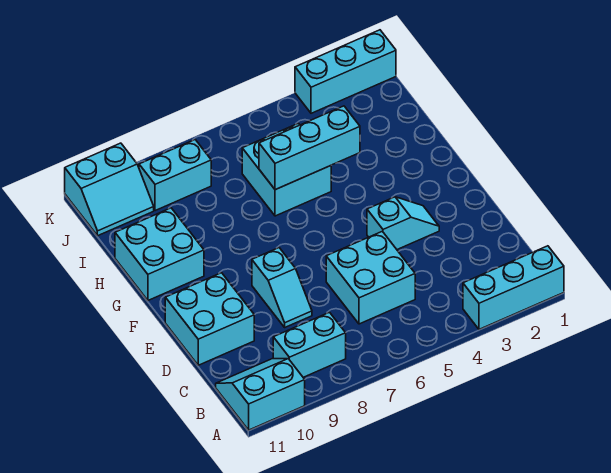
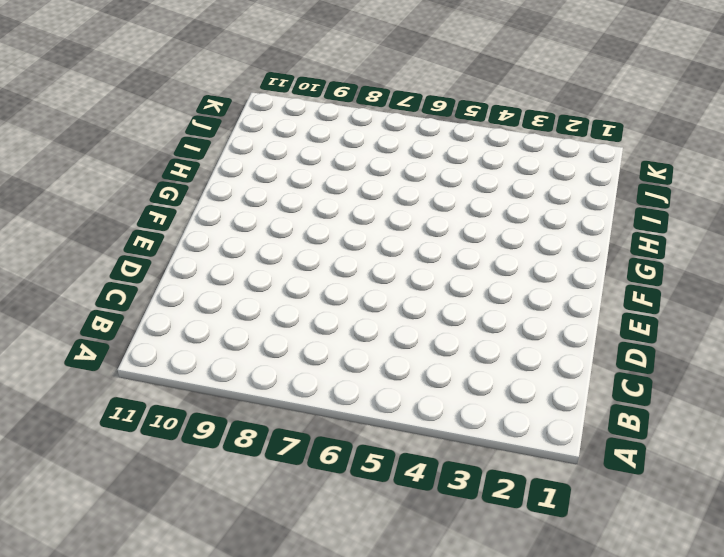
none -> cyan 1x3 brick [463,246,564,329]
none -> cyan 2x2 slope [216,359,305,430]
none -> cyan 1x2 brick [273,312,346,377]

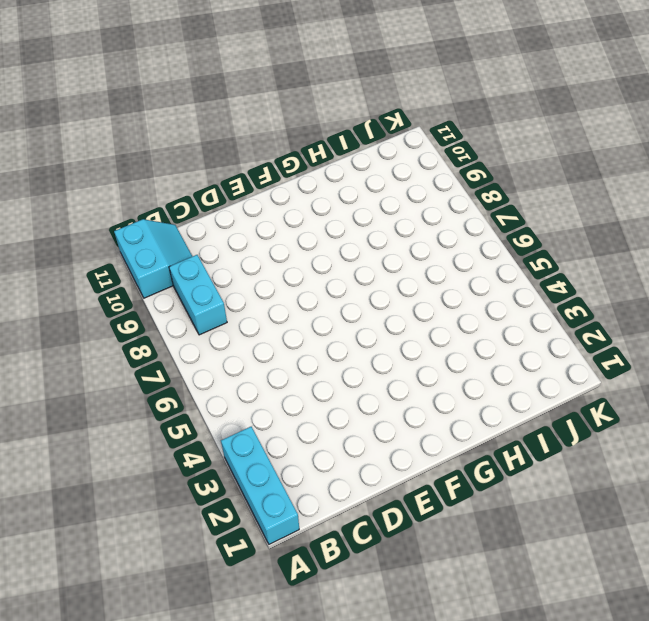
none -> cyan 2x2 brick [326,231,415,324]
none -> cyan 1x2 slope [252,248,312,327]
none -> cyan 2x2 brick [165,273,254,365]

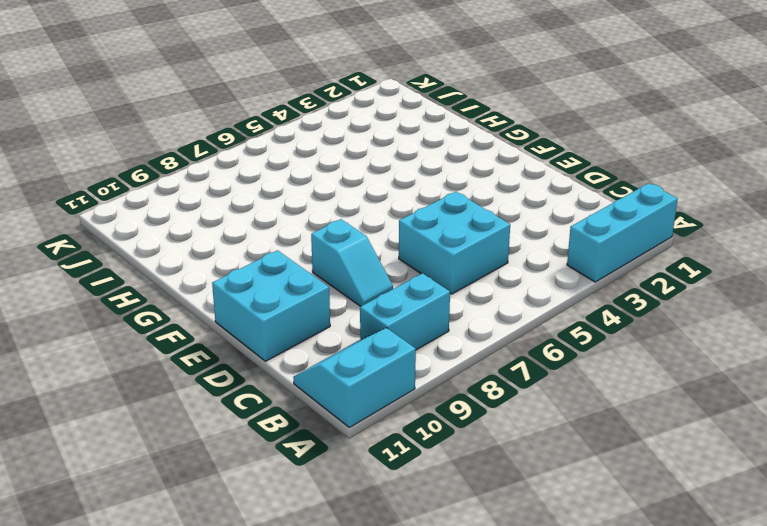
none -> cyan 1x2 slope [367,197,439,249]
none -> cyan 2x2 brick [115,208,204,300]
none -> cyan 2x2 brick [242,123,331,216]

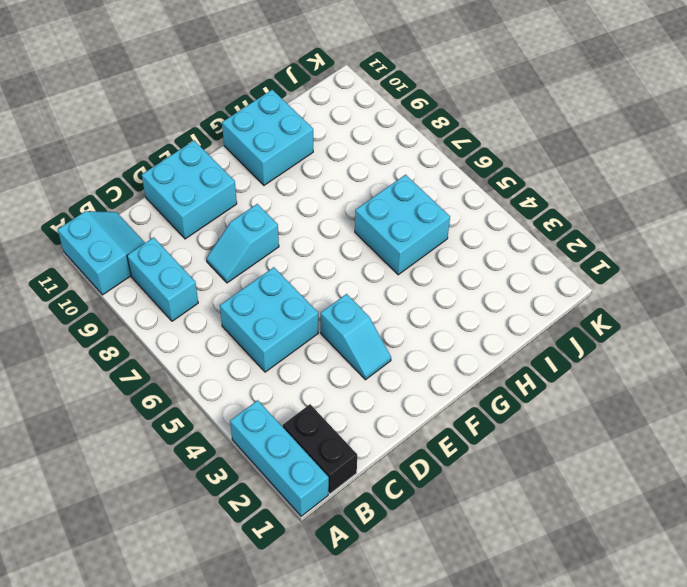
black 1x2 brick [283,404,357,494] -> none
none -> cyan 1x2 brick [139,140,211,211]
none -> cyan 2x2 slope [65,143,154,236]
none -> cyan 1x3 brick [295,30,396,113]

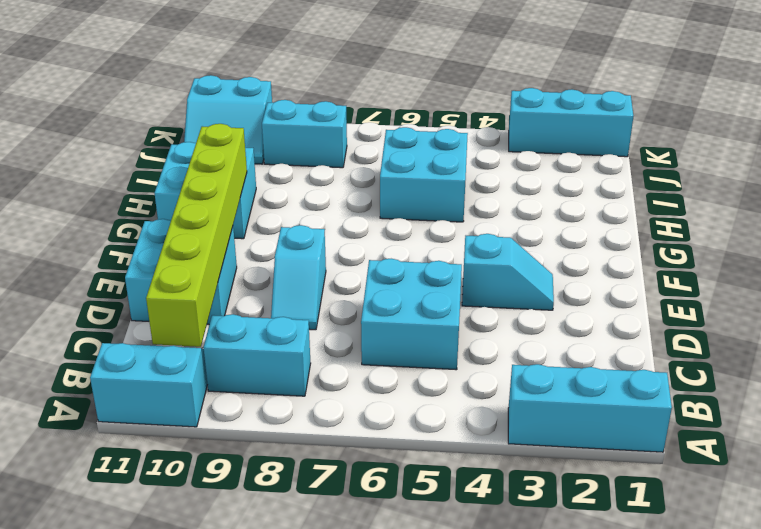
lime 1x6 brick [146,124,247,347] -> none
none -> cyan 1x3 brick [259,106,360,190]

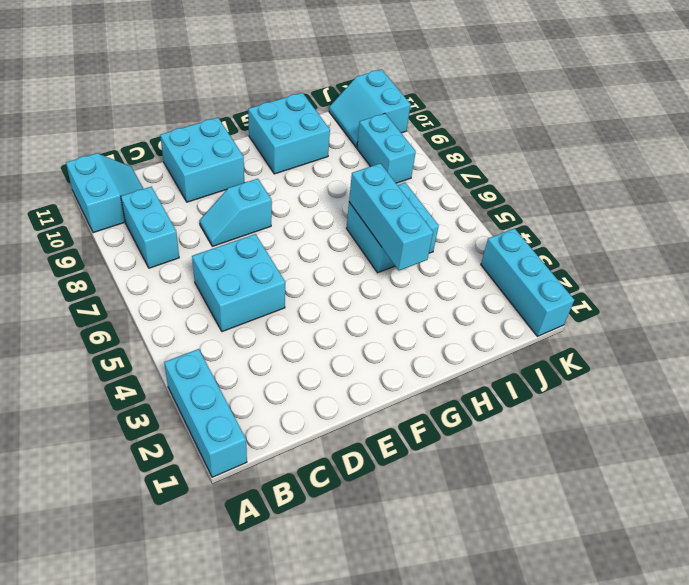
none -> cyan 1x2 slope [367,197,439,249]

